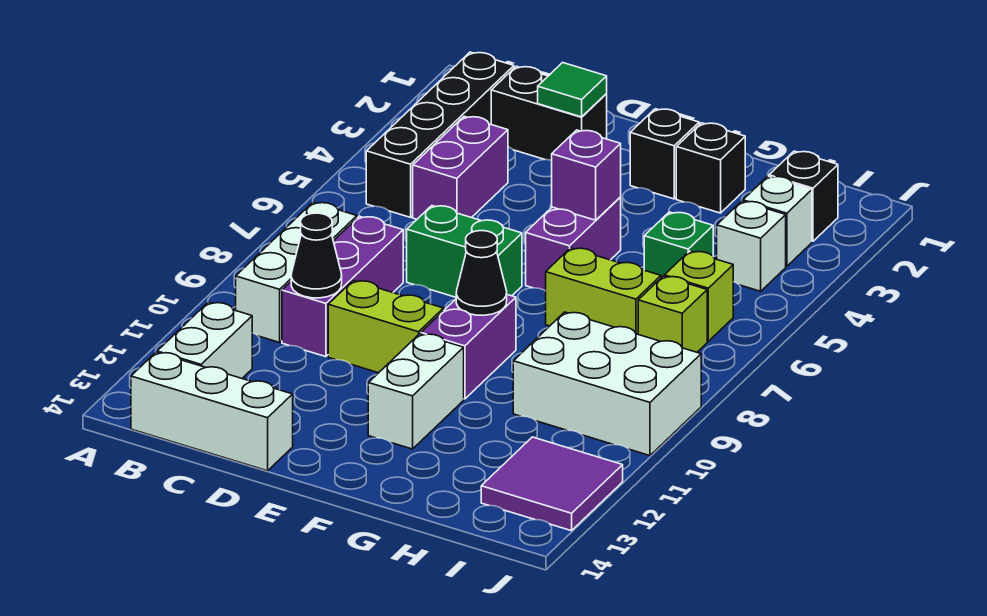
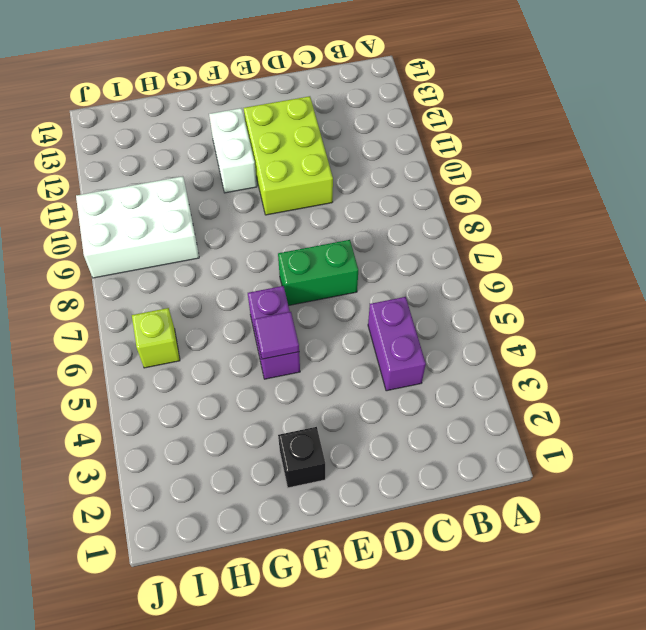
lime 2x3 brick [244,96,333,215] -> lime 1x2 brick [328,281,444,373]
purple 1x1 tile [254,312,299,359] -> purple 1x1 brick [552,130,621,220]
none -> black 1x4 brick [366,52,514,217]
none -> white 1x3 brick [236,202,357,342]
none -> white 1x2 brick [157,302,252,378]

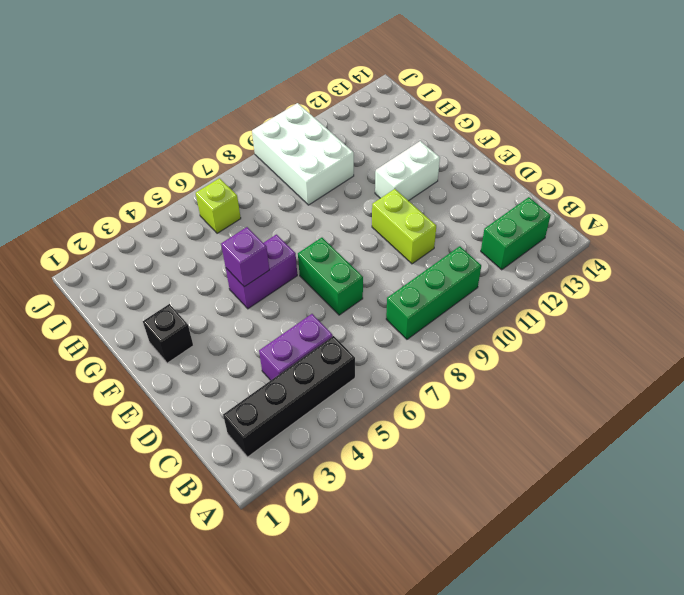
green 1x3 brick [386,246,481,339] -> white 1x3 brick [236,202,357,342]
green 1x2 brick [481,197,551,270] -> white 1x2 brick [157,302,252,378]
none -> white 1x3 brick [131,352,293,471]
none -> black 1x2 brick [491,66,607,160]
none -> purple 1x3 brick [282,216,403,357]

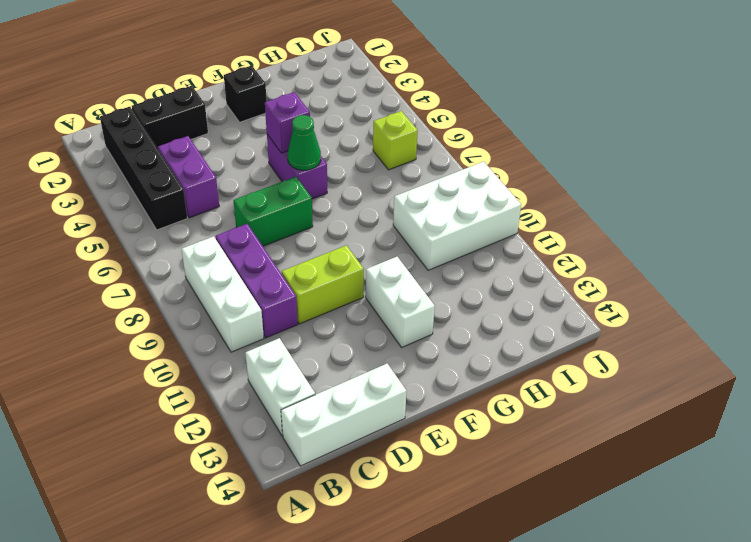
green 1x1 cone [288,115,321,170] -> none
none -> purple 1x2 brick [421,295,516,399]
none -> black 1x1 brick [676,123,745,213]
none -> lime 1x2 brick [546,248,661,334]

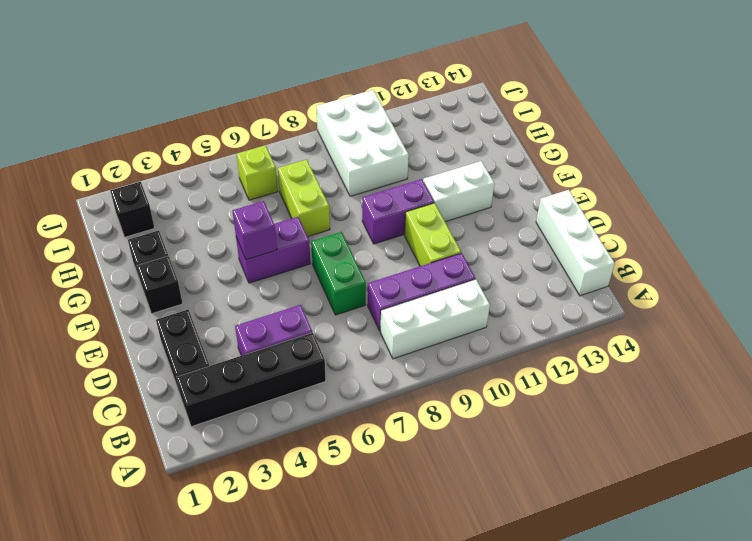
none -> white 1x2 brick [157,302,252,378]
none -> green 1x1 brick [644,212,713,278]
none -> white 1x1 brick [743,176,812,266]

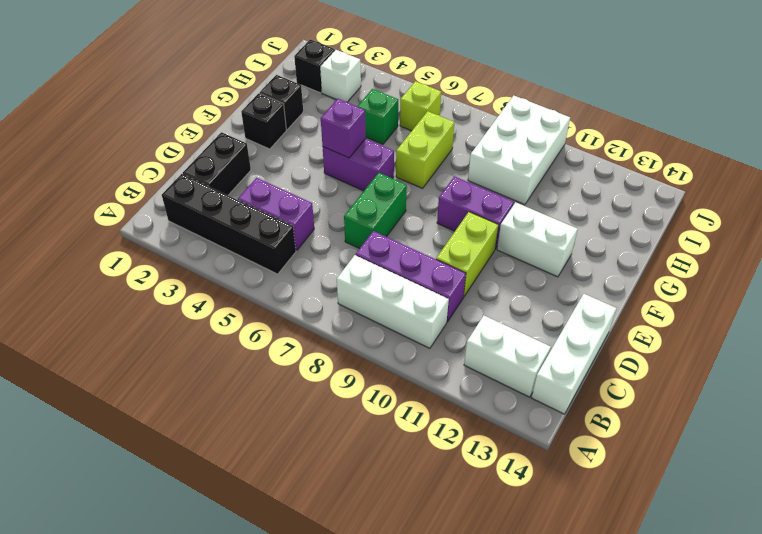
none -> white 1x1 brick [717,201,786,291]
none -> lime 1x1 brick [638,276,707,352]
none -> purple 2x2 tile [481,437,623,531]

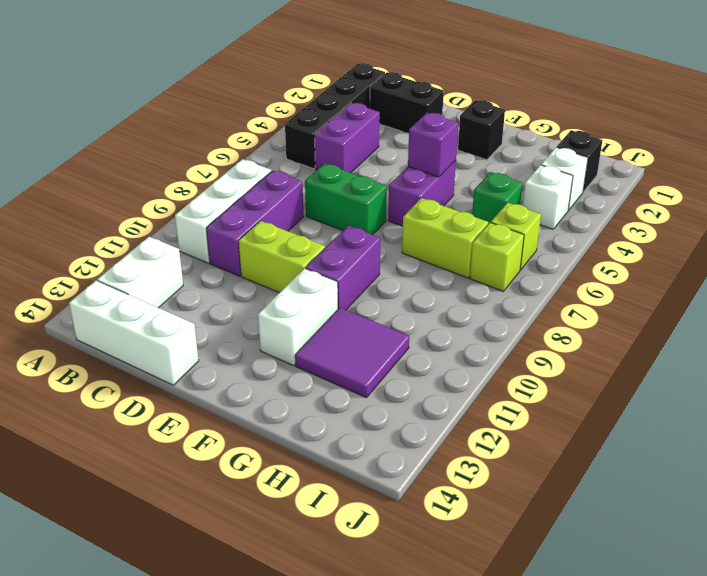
purple 2x2 tile [295,308,409,398] -> purple 2x2 tile moved to [481,437,623,531]
none -> black 1x1 brick [676,123,745,213]
none -> white 2x3 brick [513,312,701,456]
none -> black 1x1 cone [291,213,342,298]

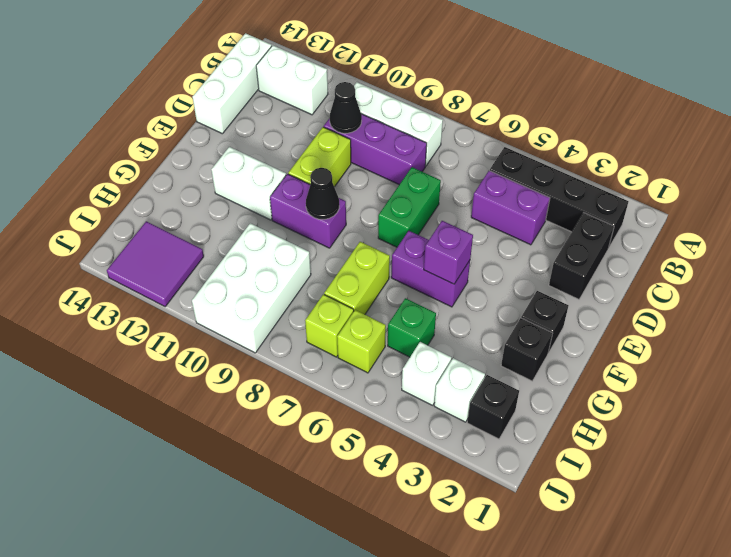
none -> green 1x1 tile [538,63,607,117]

